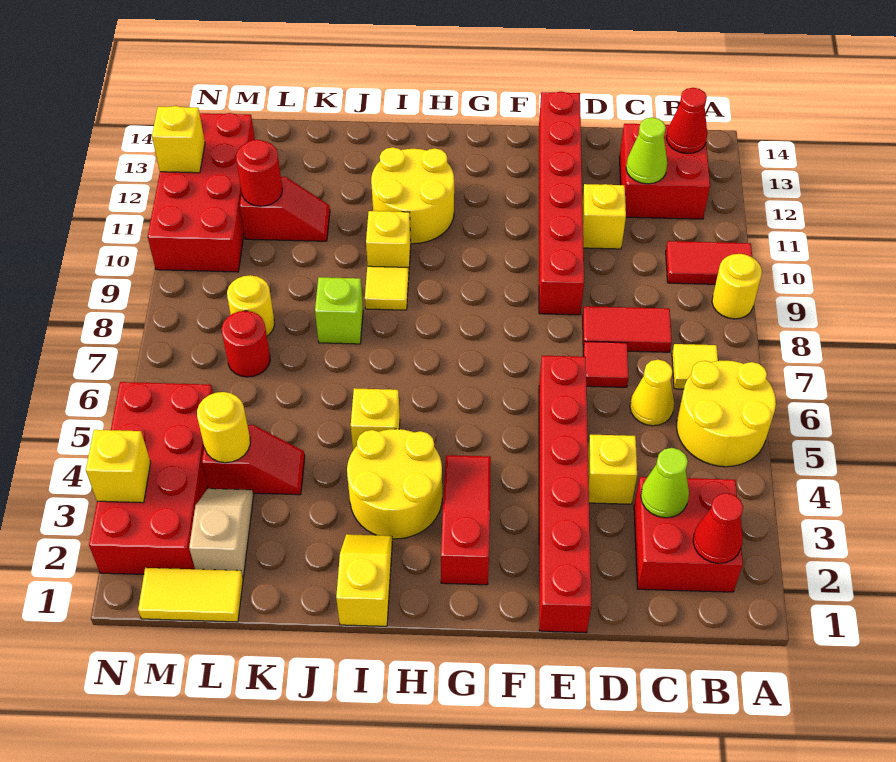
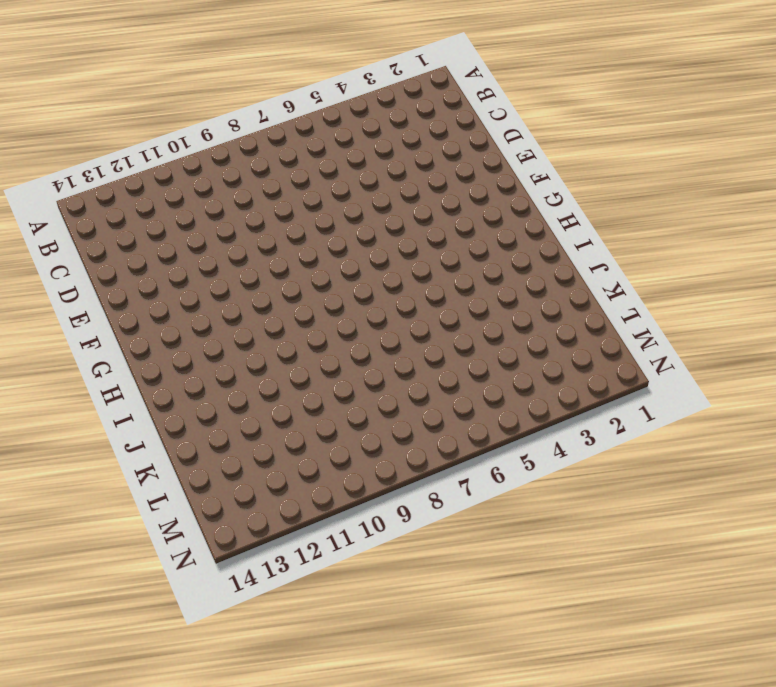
none -> yellow 2x2 round brick [677,361,776,467]
none -> yellow 1x1 round brick [712,254,762,319]
none -> red 1x2 tile [666,241,752,284]
none -> red 2x2 brick [634,477,743,592]

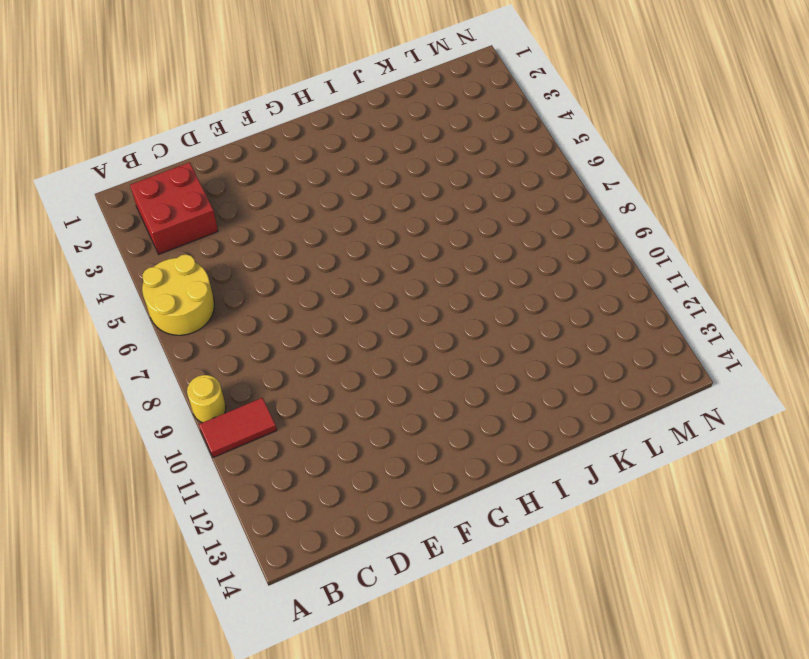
none -> yellow 1x1 tile [672,344,718,389]
none -> red 2x2 brick [619,124,710,219]
none -> yellow 1x1 cone [630,360,674,426]
none -> red 1x2 tile [583,306,672,352]

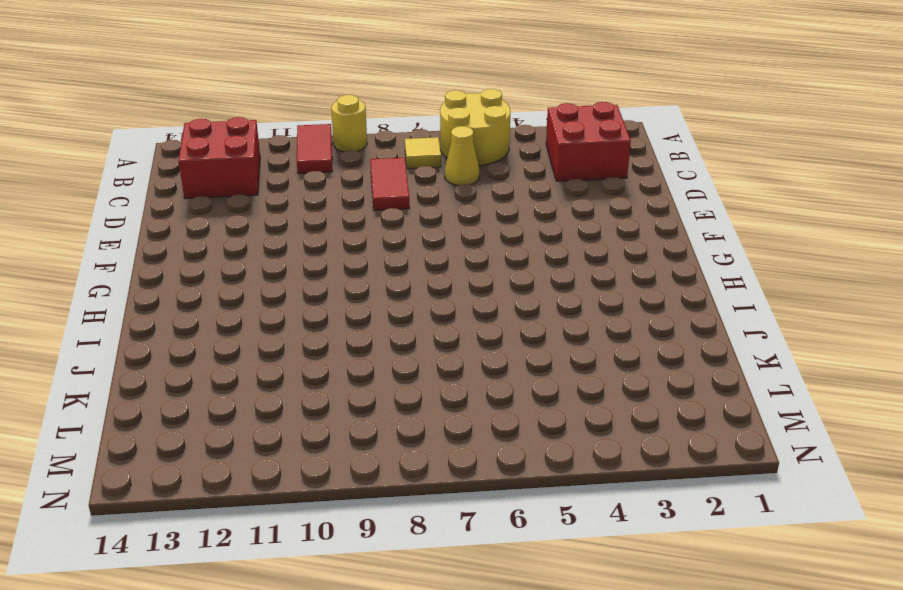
none -> yellow 1x1 brick [588,435,637,504]
none -> red 1x1 tile [583,342,629,387]
none -> yellow 1x1 brick [582,184,626,249]
none -> red 1x6 brick [539,356,591,633]

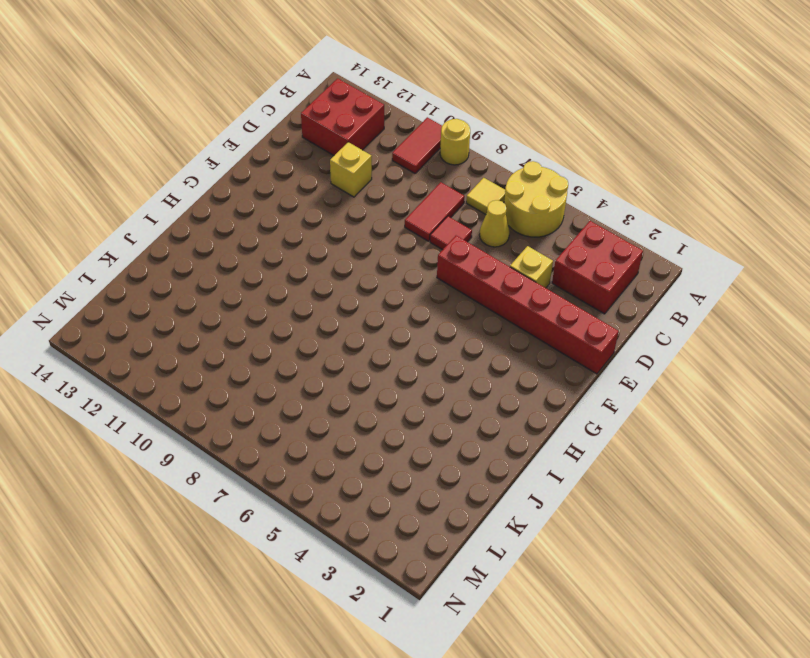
none -> red 1x6 brick [539,92,584,315]
none -> red 1x3 slope [441,455,491,585]
none -> yellow 2x2 round brick [347,429,442,539]
none -> yellow 2x2 round brick [371,147,454,244]

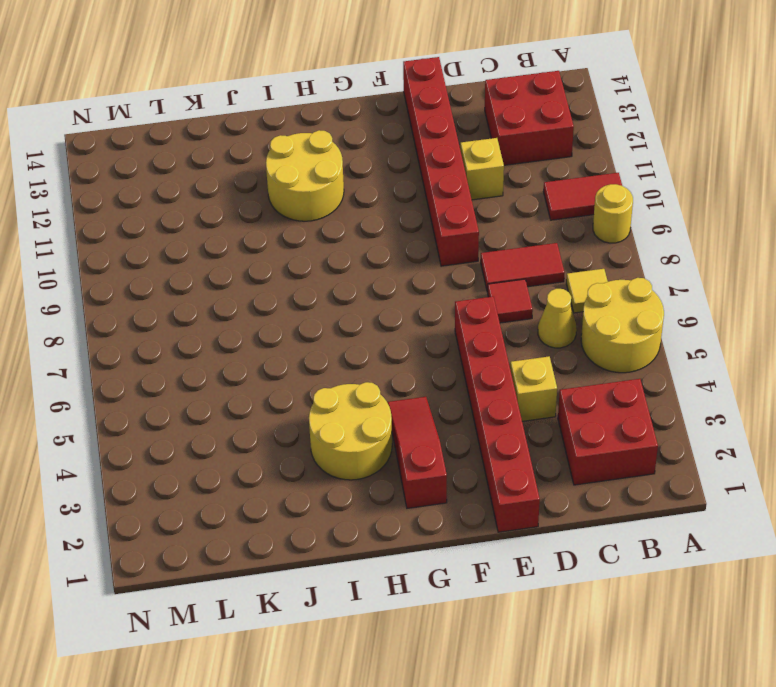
none -> yellow 1x2 slope [336,534,392,626]
none -> yellow 1x1 brick [351,388,400,450]
none -> yellow 1x1 tile [365,266,409,310]
none -> yellow 1x1 brick [366,211,411,273]

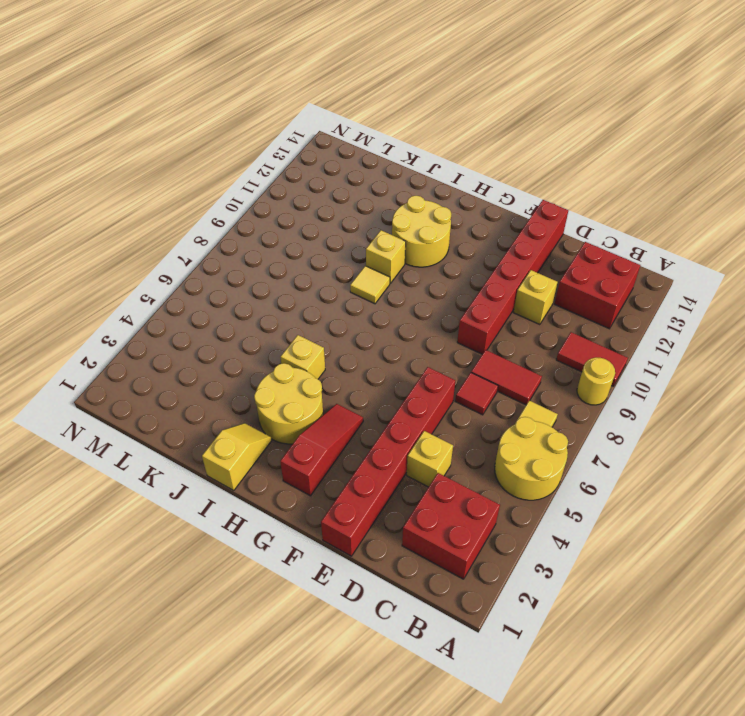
none -> yellow 1x1 cone [630,360,674,426]
none -> lime 1x1 brick [315,277,363,344]
none -> red 1x2 slope [202,425,305,495]
none -> red 1x2 slope [240,177,330,241]

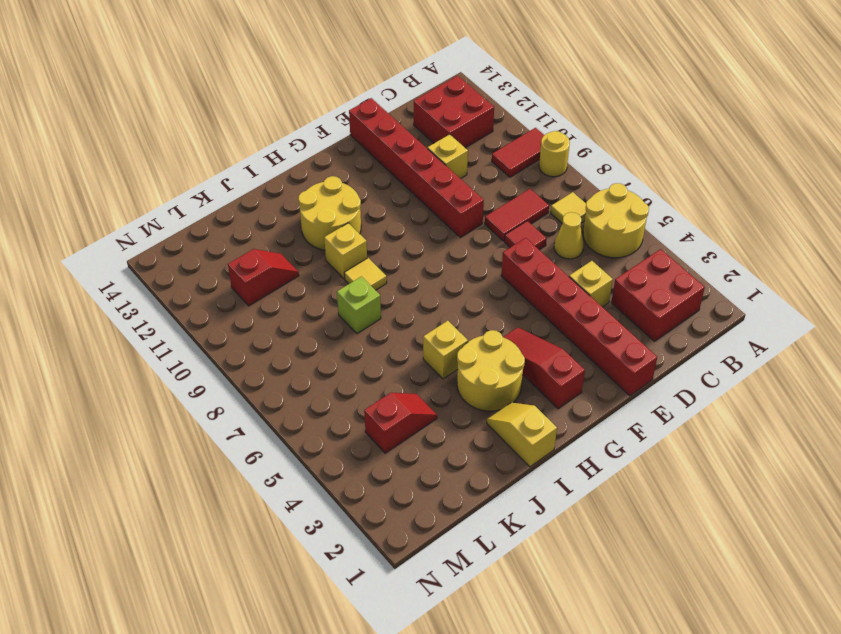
none -> yellow 1x2 tile [138,568,243,622]
none -> tan 1x2 slope [189,489,254,577]
none -> red 1x1 round brick [222,311,270,377]
none -> yellow 1x1 round brick [227,275,275,336]

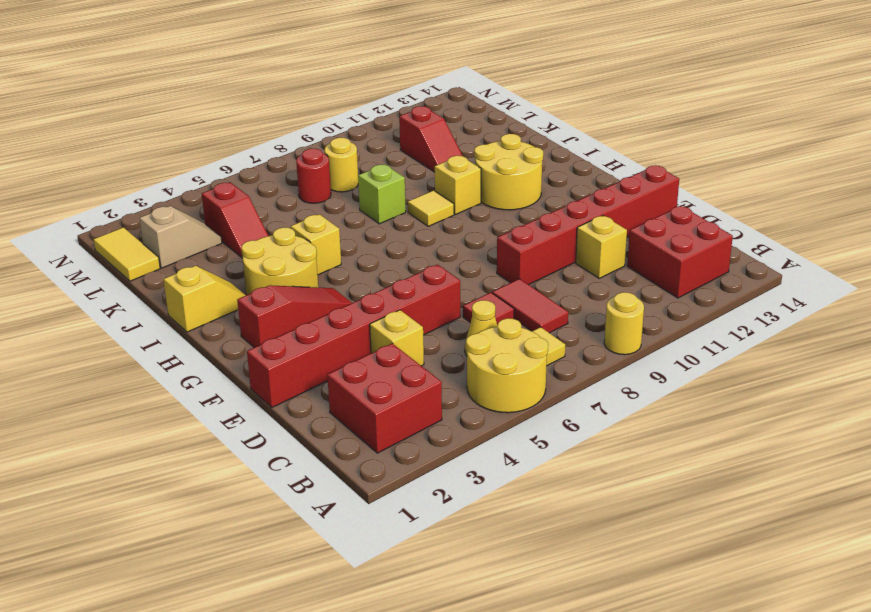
none -> red 1x2 tile [666,241,752,284]
none -> red 2x4 brick [89,382,213,574]
none -> red 2x4 brick [148,113,255,272]
none -> red 1x1 cone [693,493,743,563]

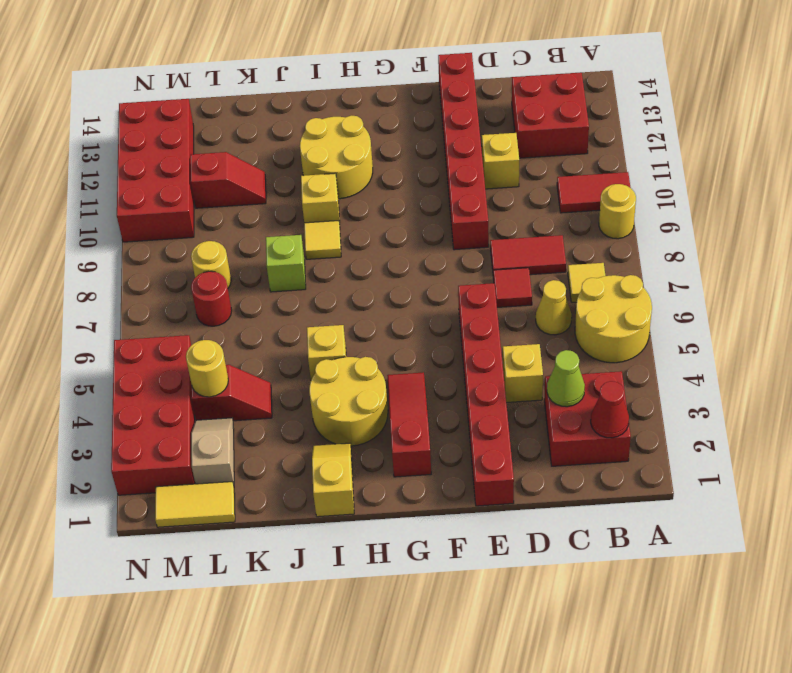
none -> red 1x1 cone [666,88,707,154]
none -> lime 1x1 cone [626,117,667,184]
none -> red 1x1 round brick [236,140,282,206]
none -> yellow 1x1 brick [86,430,151,503]

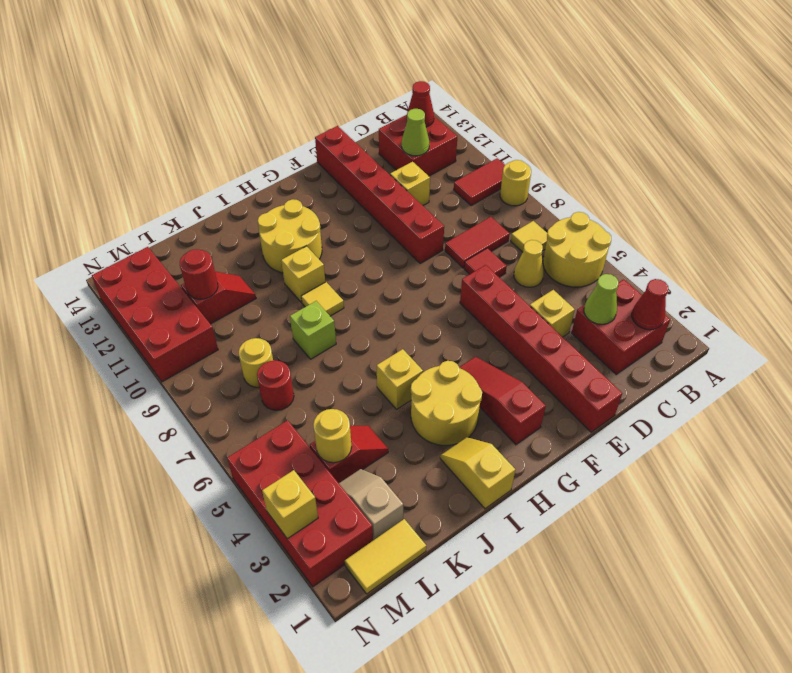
none -> yellow 1x1 brick [152,106,205,173]

